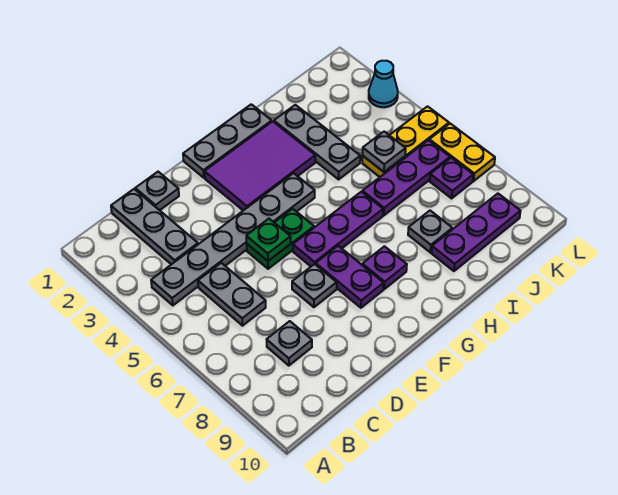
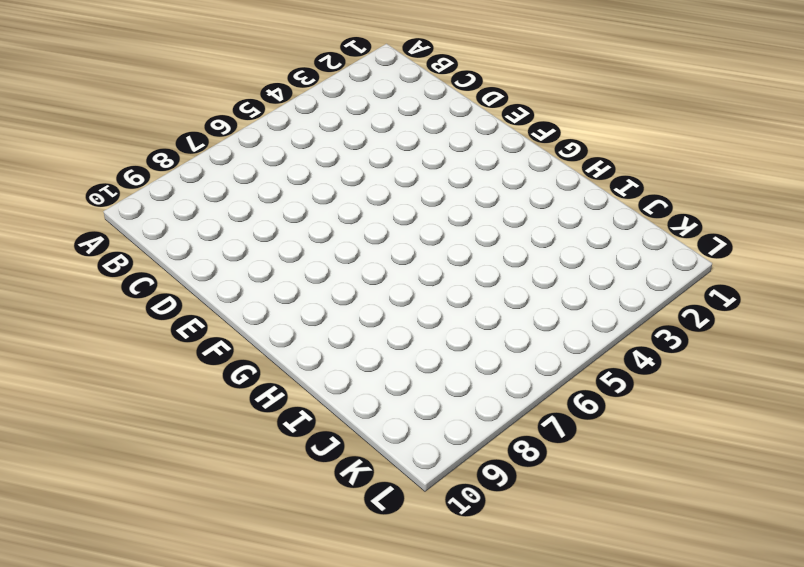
none -> grey 1x6 plate [151,173,315,305]
none -> grey 1x3 plate [111,189,198,264]
none -> grey 1x2 plate [198,263,266,326]

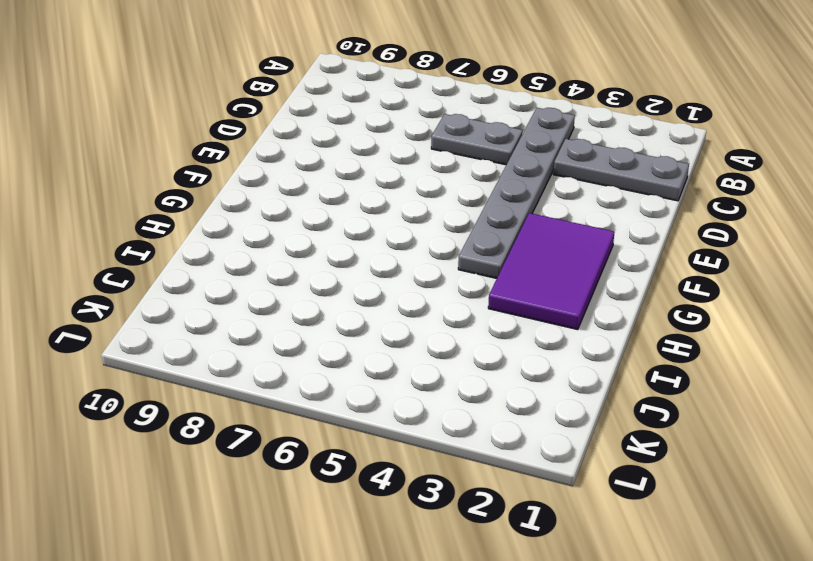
none -> grey 1x1 plate [267,321,312,366]
none -> grey 1x1 plate [135,172,179,210]
none -> green 1x2 plate [247,209,314,269]

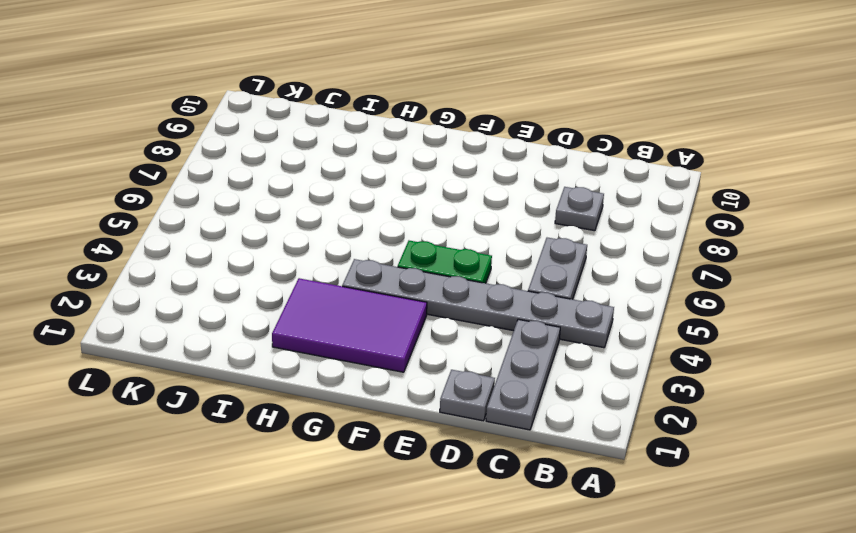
none -> grey 1x1 plate [292,264,337,307]
none -> grey 1x3 plate [183,104,272,178]
none -> purple 1x3 plate [293,192,383,266]

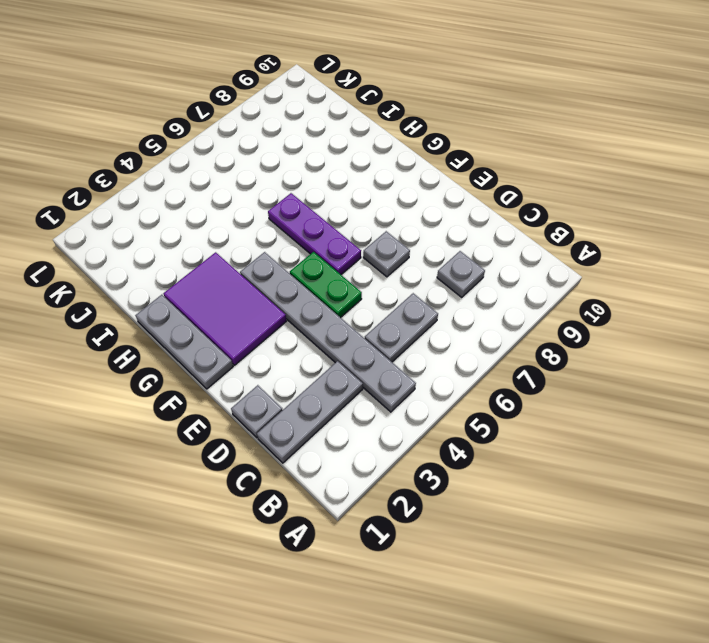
none -> purple 1x2 plate [316,246,384,308]
none -> purple 1x1 plate [362,246,407,289]
none -> grey 1x3 plate [274,105,360,179]

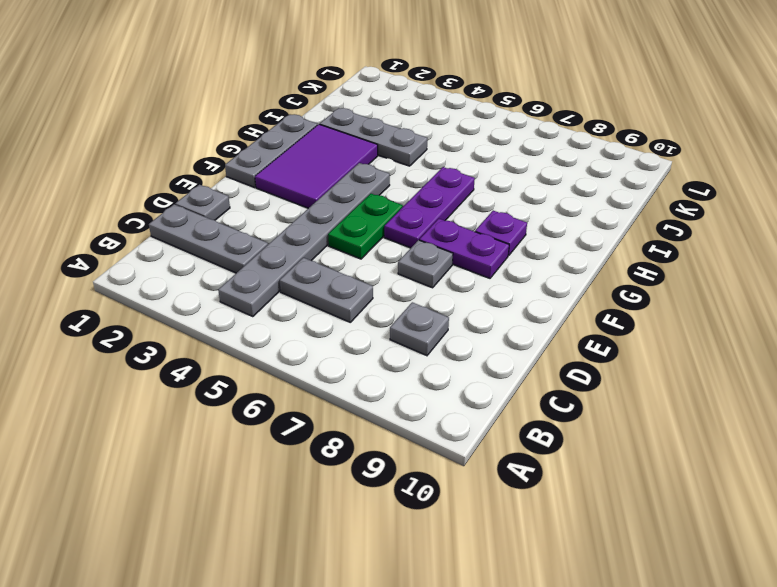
none -> purple 1x3 plate [362,140,450,215]
none -> grey 1x1 plate [408,211,452,252]
none -> purple 1x3 plate [431,194,520,271]

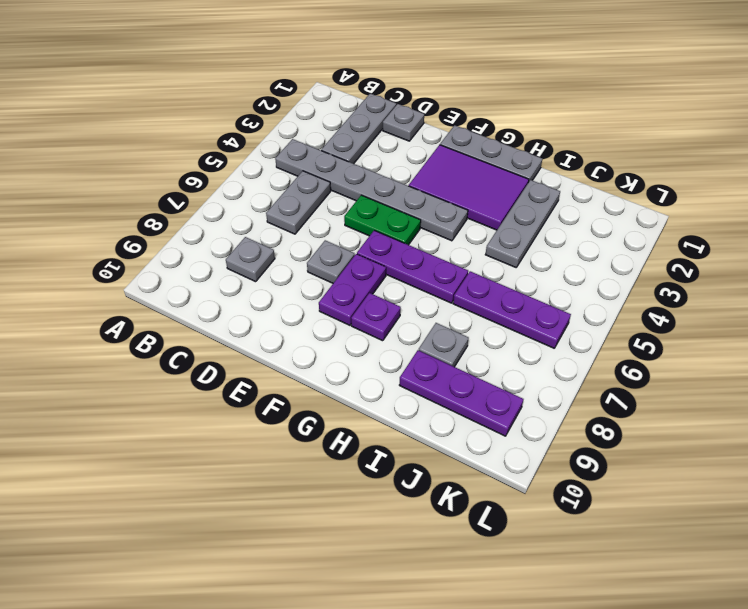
none -> yellow 1x3 plate [362,106,449,177]
none -> purple 1x1 plate [430,158,473,198]
none -> cyan 1x1 cone [369,61,398,107]

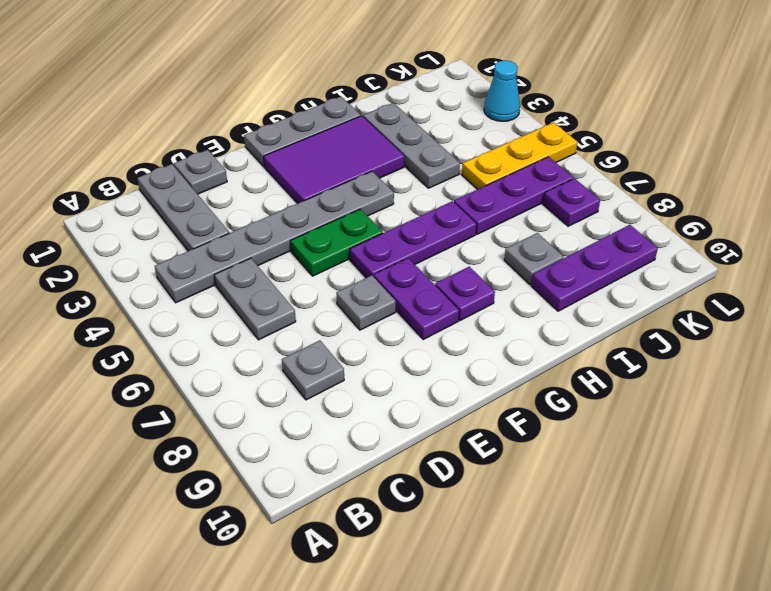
none -> yellow 1x2 plate [429,124,495,181]
none -> green 1x1 plate [246,219,291,261]
none -> grey 1x1 plate [363,132,406,172]

